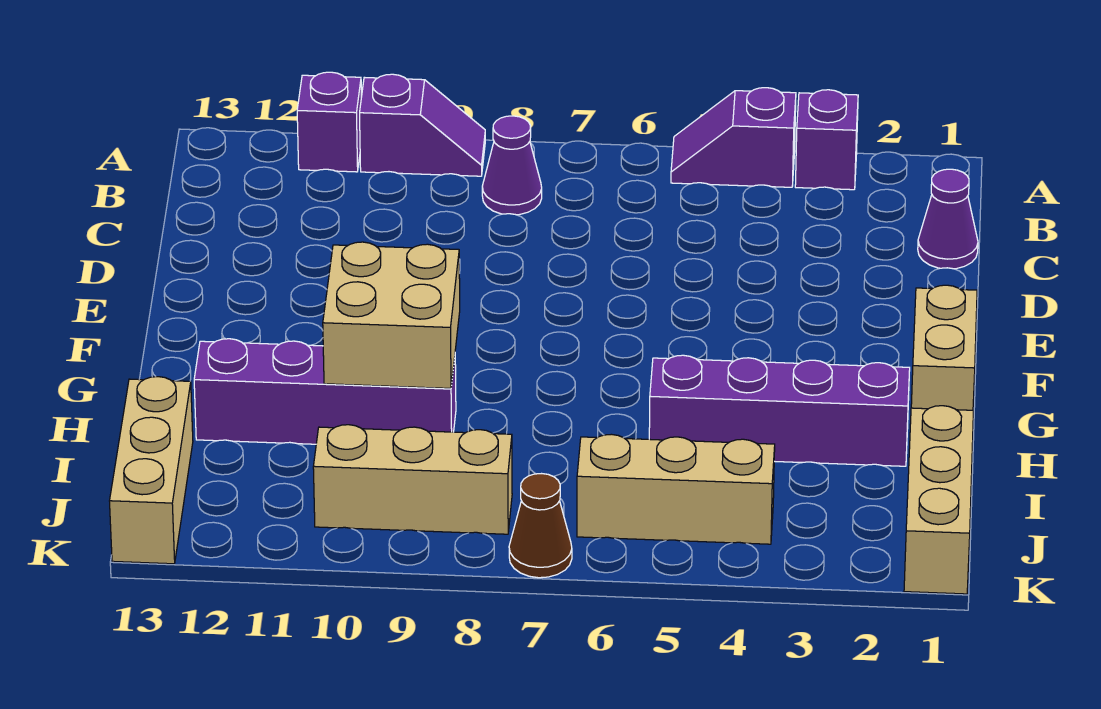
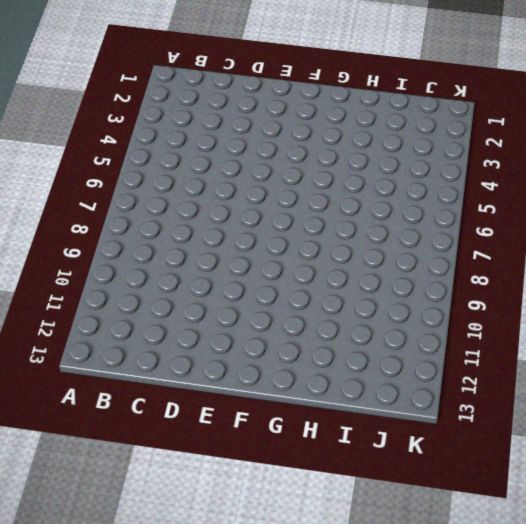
none -> purple 1x1 brick [795,90,858,190]
none -> purple 1x2 slope [671,88,796,187]
none -> purple 1x2 slope [360,74,485,176]

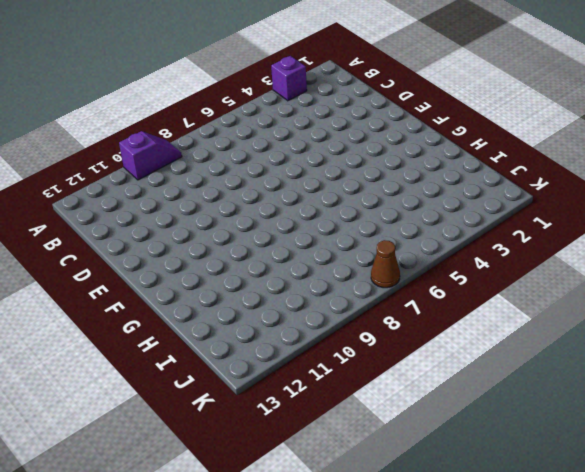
none -> purple 1x2 slope [671,88,796,187]
none -> purple 1x1 brick [297,72,361,172]
none -> purple 1x1 cone [482,116,542,215]

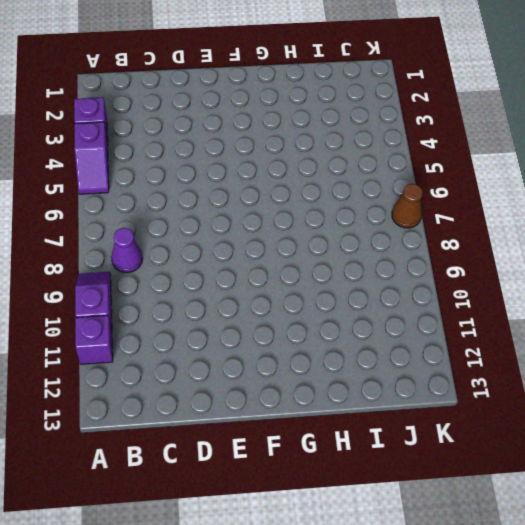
none -> purple 1x1 cone [918,169,978,269]
none -> tan 1x2 brick [911,285,977,410]
none -> purple 1x4 brick [649,355,910,466]

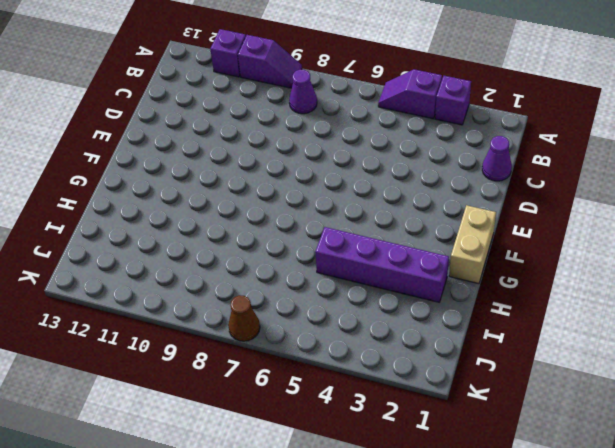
none -> purple 1x4 brick [194,339,456,444]
none -> tan 1x3 brick [904,406,973,594]
none -> tan 1x3 brick [110,377,193,564]

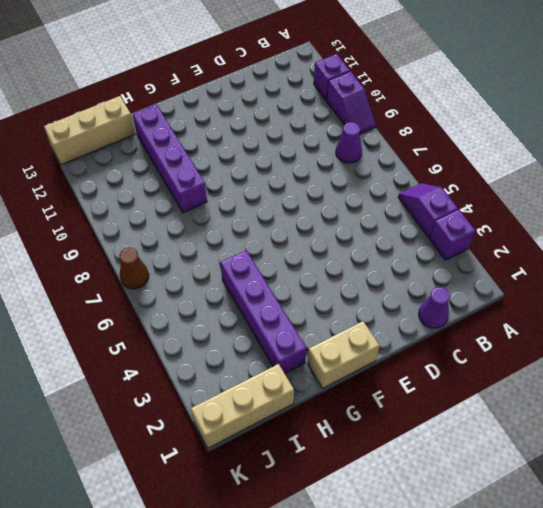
none -> tan 1x3 brick [577,434,775,544]
none -> tan 1x3 brick [313,425,512,534]
none -> tan 2x2 brick [323,242,460,388]

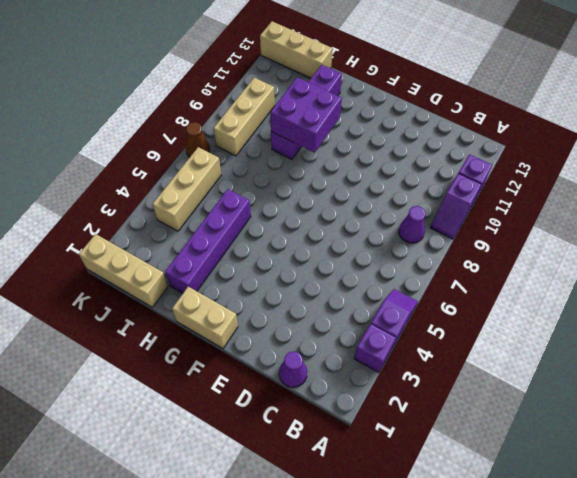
purple 2x2 brick [270,77,342,153] -> tan 2x2 brick [323,242,460,388]

